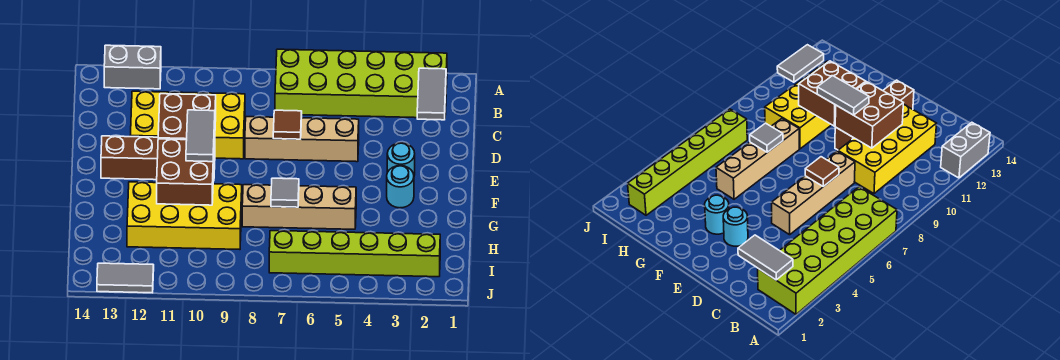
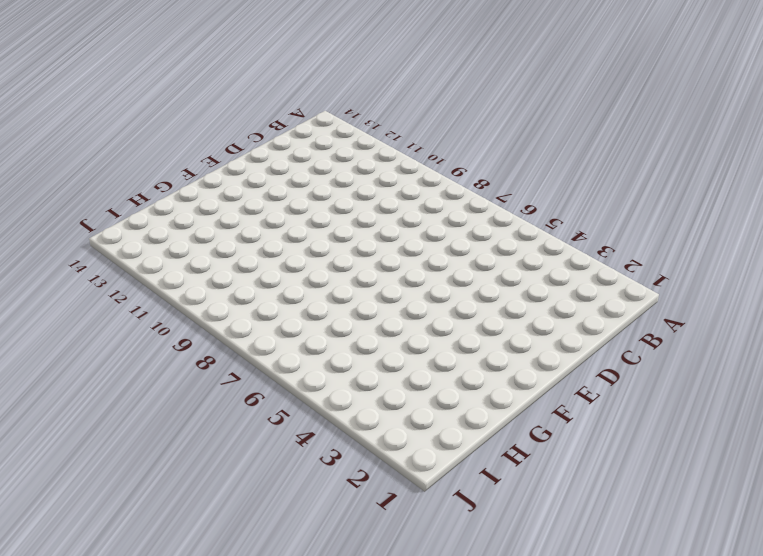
none -> lime 2x6 brick [275,49,447,118]
none -> grey 1x2 brick [104,45,161,89]
none -> yellow 2x4 brick [130,91,245,159]

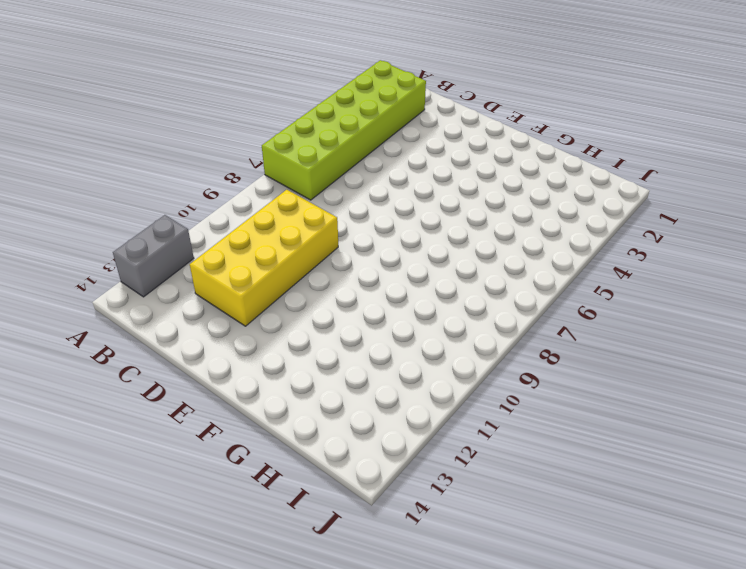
none -> tan 1x4 brick [245,117,359,162]
none -> cyan 1x1 round brick [387,143,415,175]
none -> brown 1x4 brick [101,136,215,181]

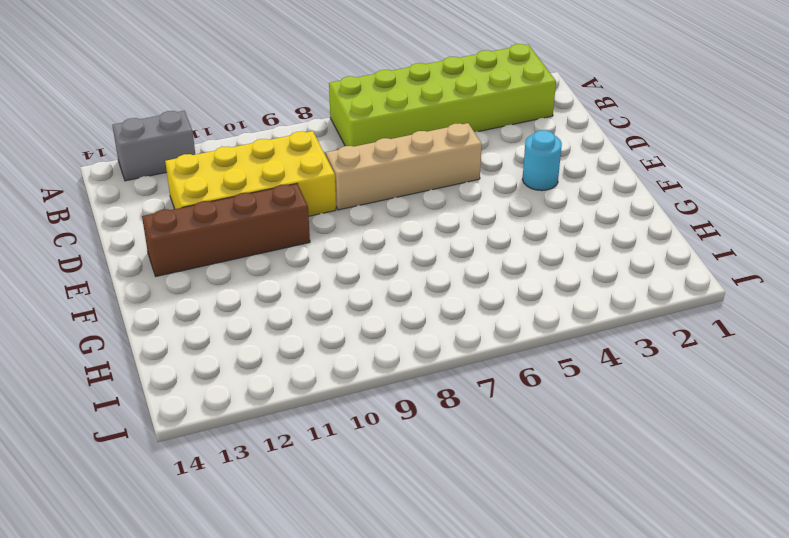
none -> cyan 1x1 round brick [387,166,414,208]
none -> tan 1x4 brick [242,185,356,229]
none -> yellow 2x4 brick [127,182,242,250]

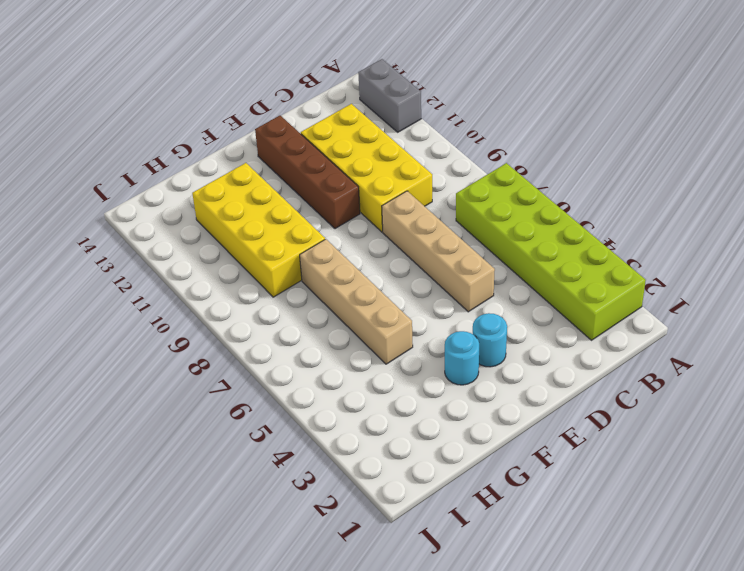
none -> lime 1x6 brick [269,231,440,277]
none -> grey 1x2 tile [97,263,154,293]
none -> grey 1x2 tile [417,68,446,120]

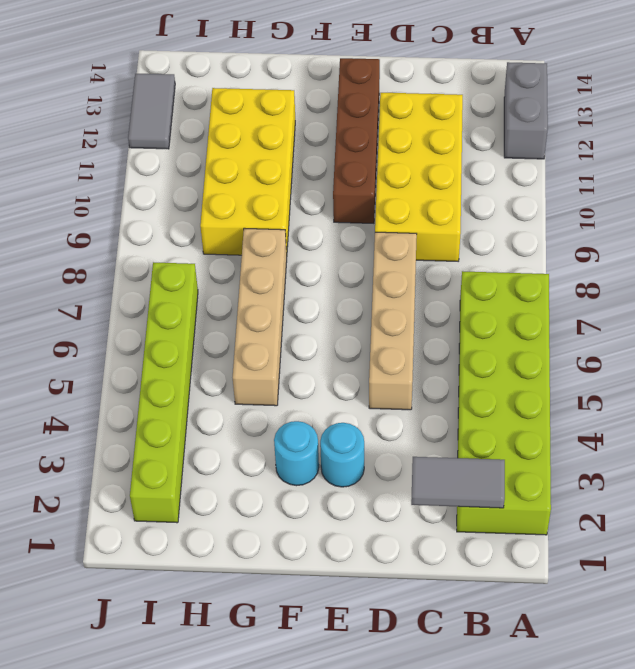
none -> brown 1x1 tile [273,110,302,139]
none -> brown 2x2 brick [158,94,216,148]
none -> brown 2x2 brick [157,139,214,205]

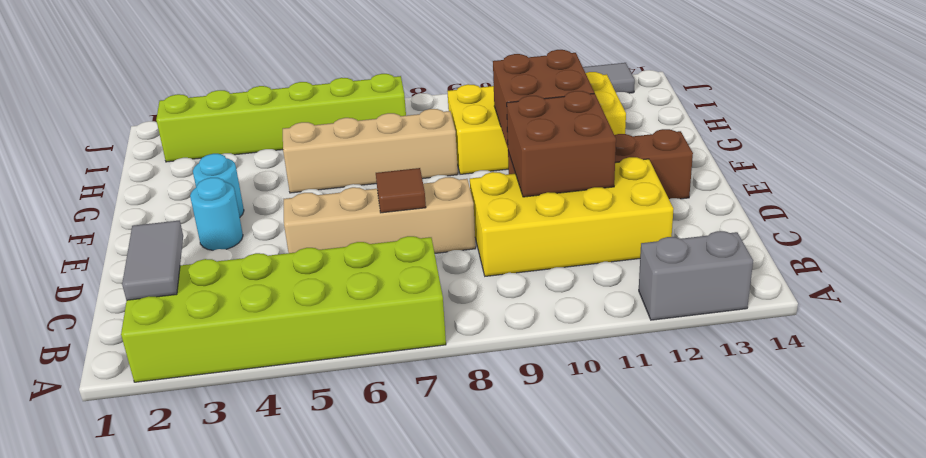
none -> grey 1x1 tile [271,178,299,207]
none -> grey 1x2 tile [186,110,215,162]

